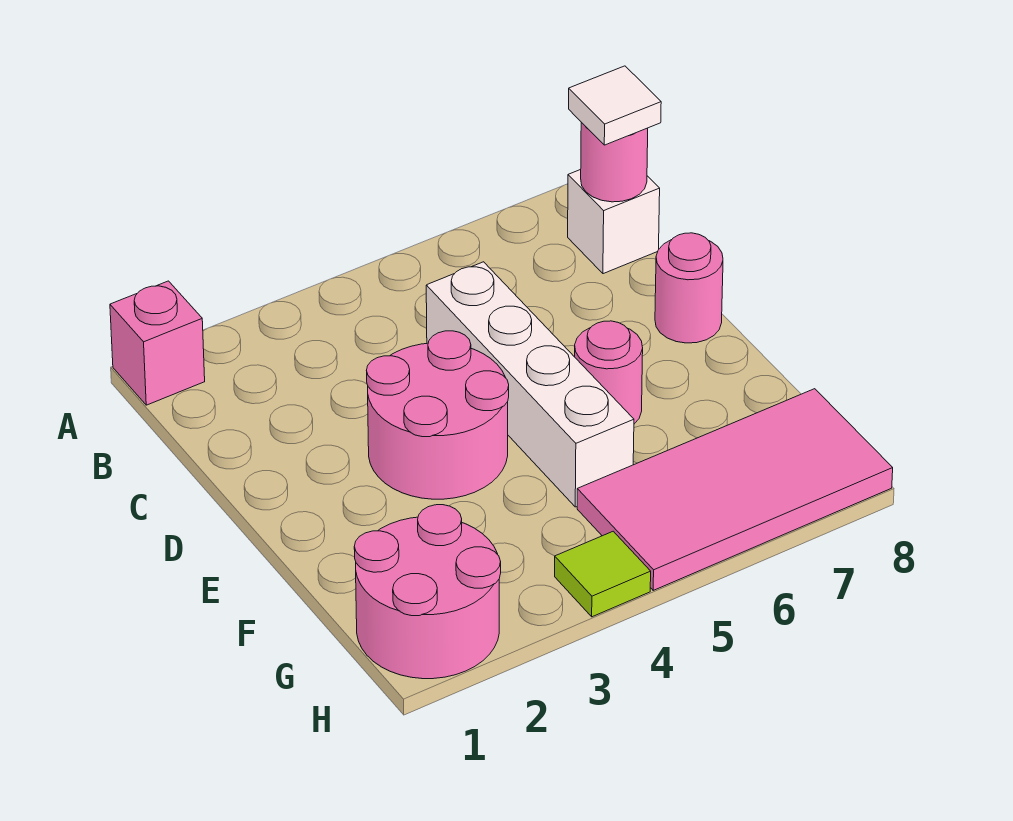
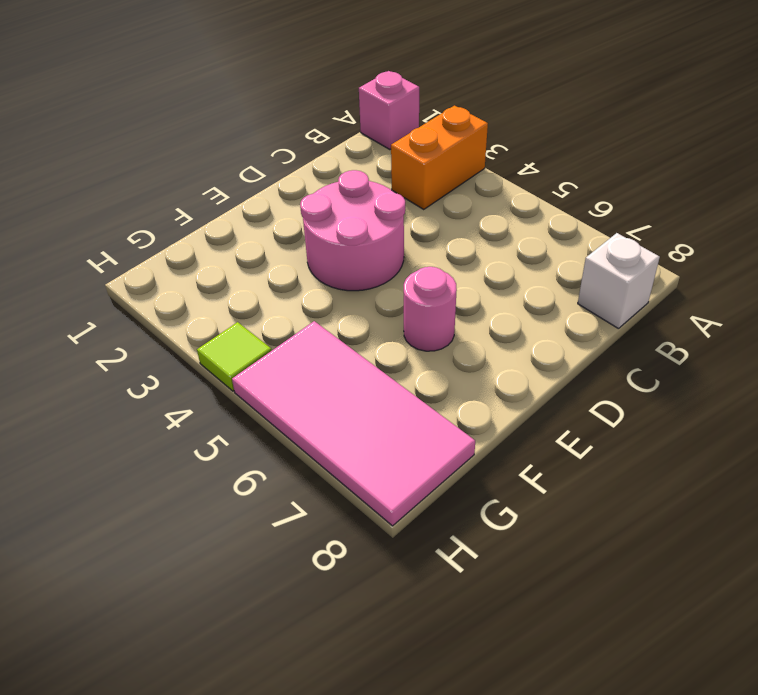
orange 1x2 brick [391,106,488,209] -> none
none -> white 1x4 brick [426,262,634,507]
none -> pink 1x1 round brick [655,233,723,343]

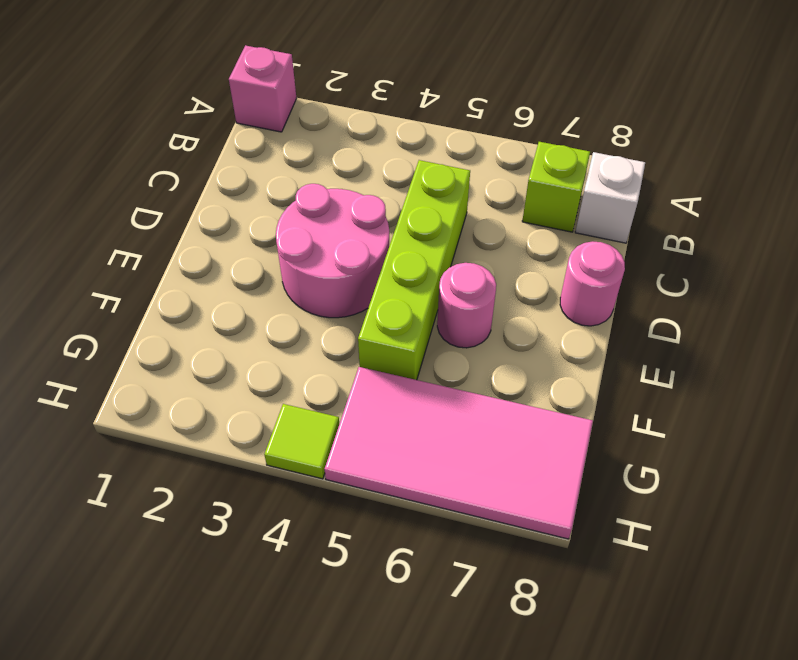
lime 1x1 brick [522,142,590,232] -> none
lime 1x4 brick [358,160,470,380] -> white 1x4 brick [426,262,634,507]
none -> pink 2x2 round brick [354,505,501,679]
none -> pink 1x1 round brick [581,122,648,202]

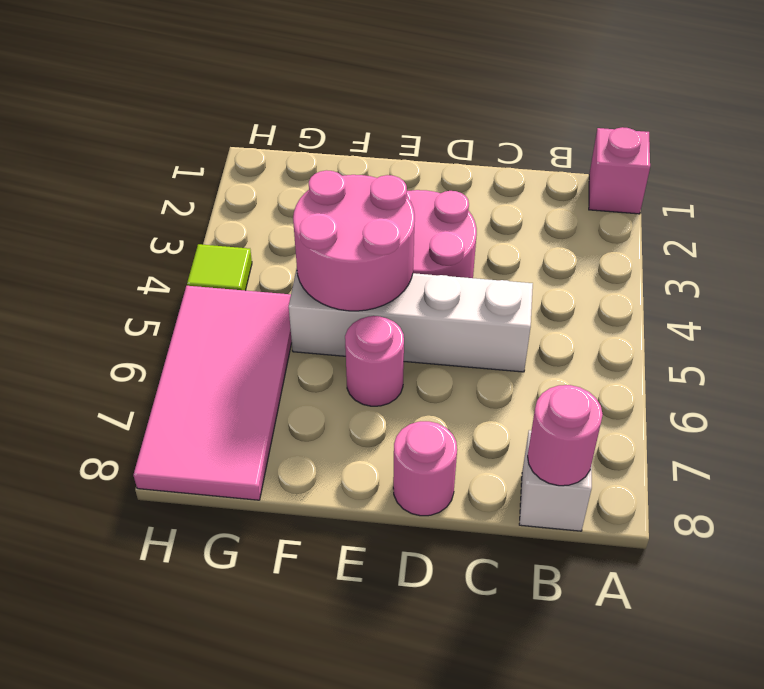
pink 2x2 round brick [293,170,415,311] -> pink 2x2 round brick moved to [354,505,501,679]
none -> white 1x1 tile [569,66,661,145]

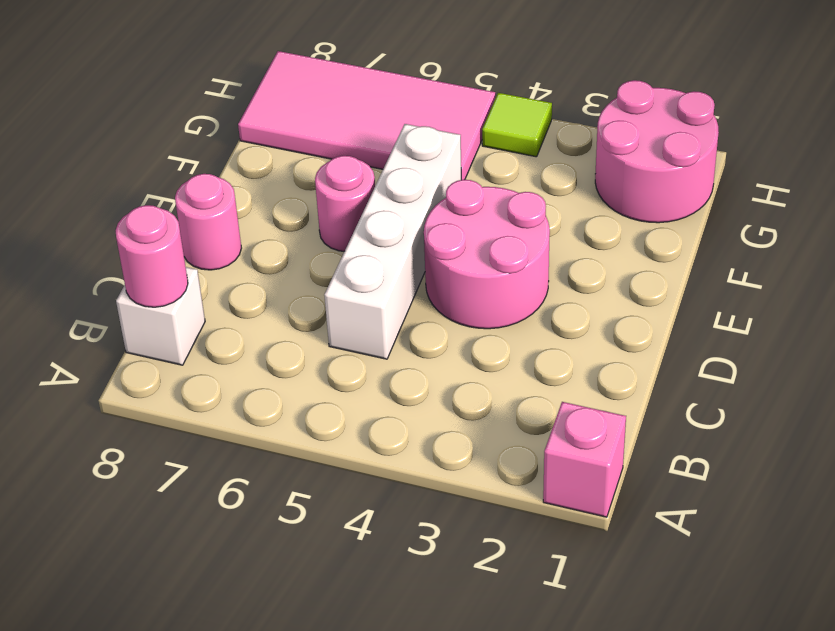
none -> white 1x1 tile [569,66,661,145]

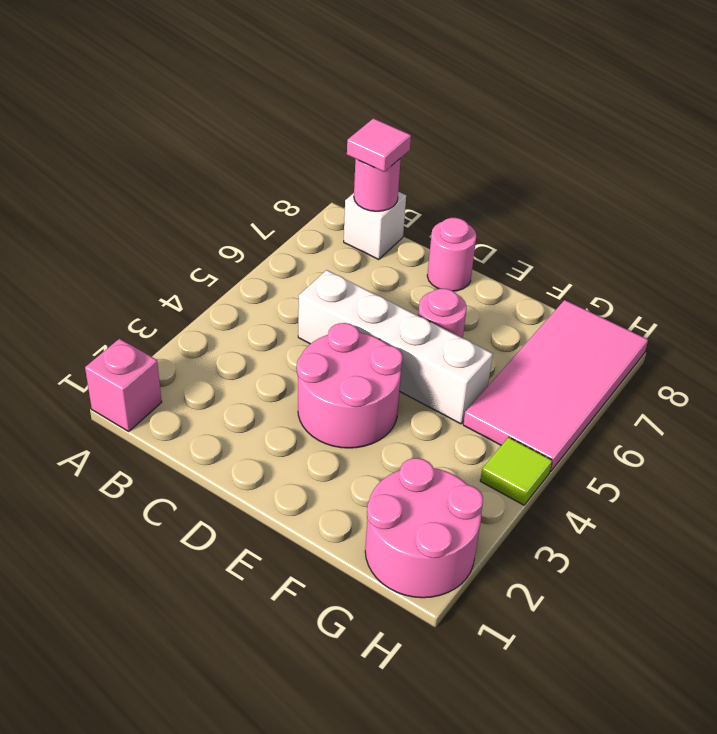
pink 1x1 tile [347,118,411,172] -> white 1x1 tile [569,66,661,145]

